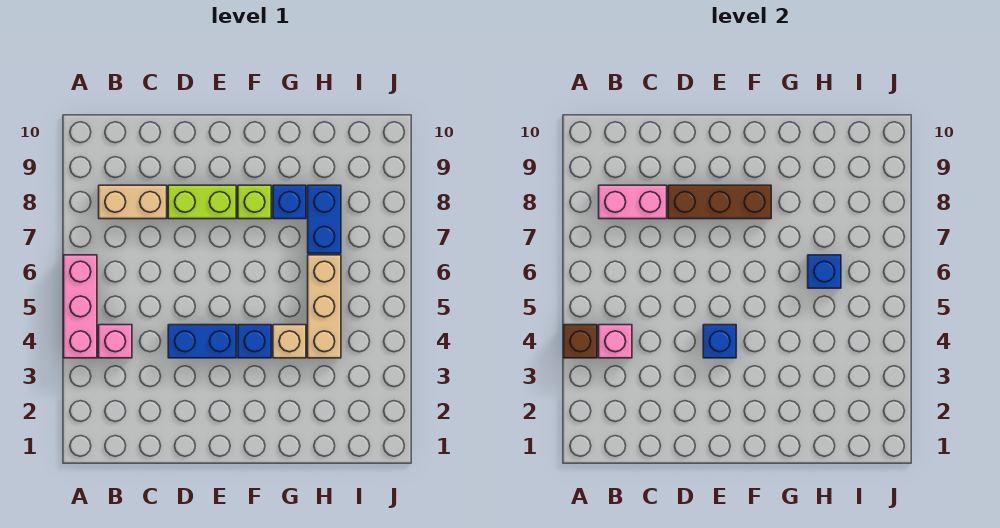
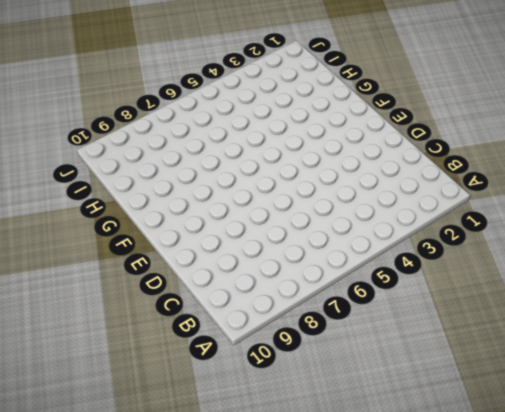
none -> pink 1x3 brick [64,255,97,358]
none -> pink 1x1 brick [99,325,132,358]
none -> tan 1x2 brick [99,185,167,219]

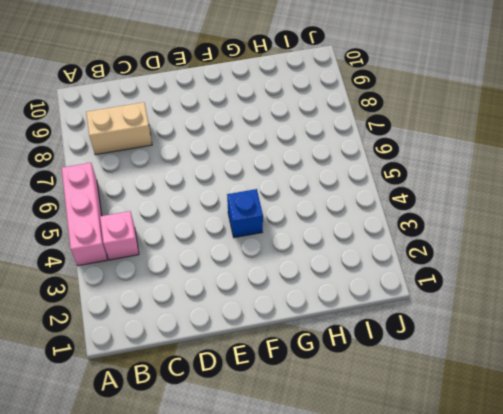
none -> blue 1x2 brick [168,325,236,358]
none -> lime 1x2 brick [168,185,236,219]
none -> lime 1x1 brick [238,185,271,219]

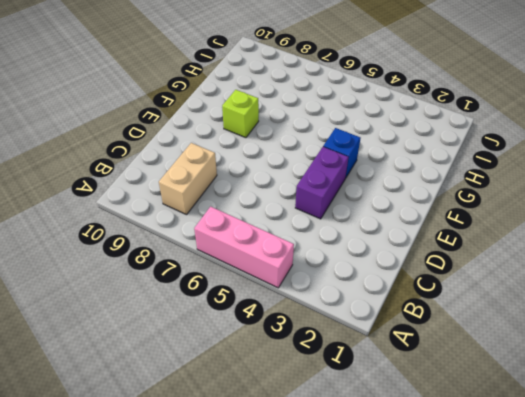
purple 1x2 brick [295,147,349,219] -> blue 1x2 brick [168,325,236,358]
none -> pink 1x1 brick [99,325,132,358]
none -> lime 1x2 brick [168,185,236,219]
none -> tan 1x1 brick [273,325,306,358]

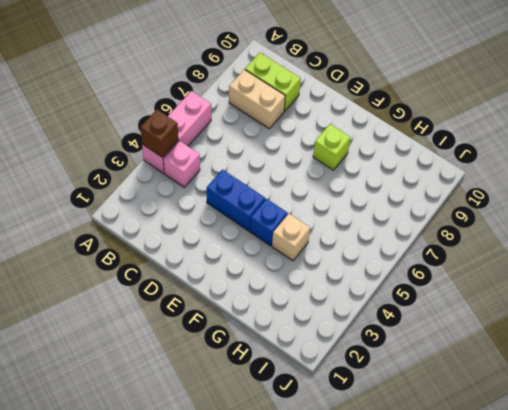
lime 1x2 brick [245,53,301,111] -> lime 1x2 brick moved to [168,185,236,219]
none -> blue 1x1 brick [273,185,306,219]
none -> tan 1x3 brick [308,255,341,358]
none -> blue 1x2 brick [308,185,341,253]

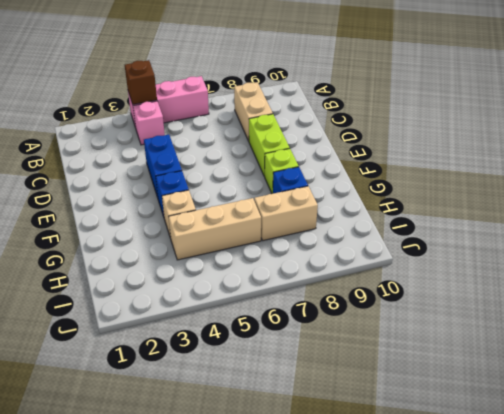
tan 1x2 brick [254,186,318,241] -> blue 1x2 brick [308,185,341,253]
none -> pink 1x1 brick [599,325,632,358]
none -> pink 1x2 brick [599,185,667,219]
none -> brown 1x3 brick [668,185,771,219]

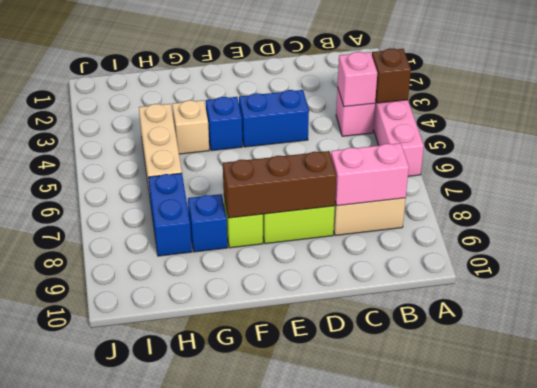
none -> blue 1x1 brick [703,325,736,358]
none -> blue 1x1 brick [808,255,841,288]

